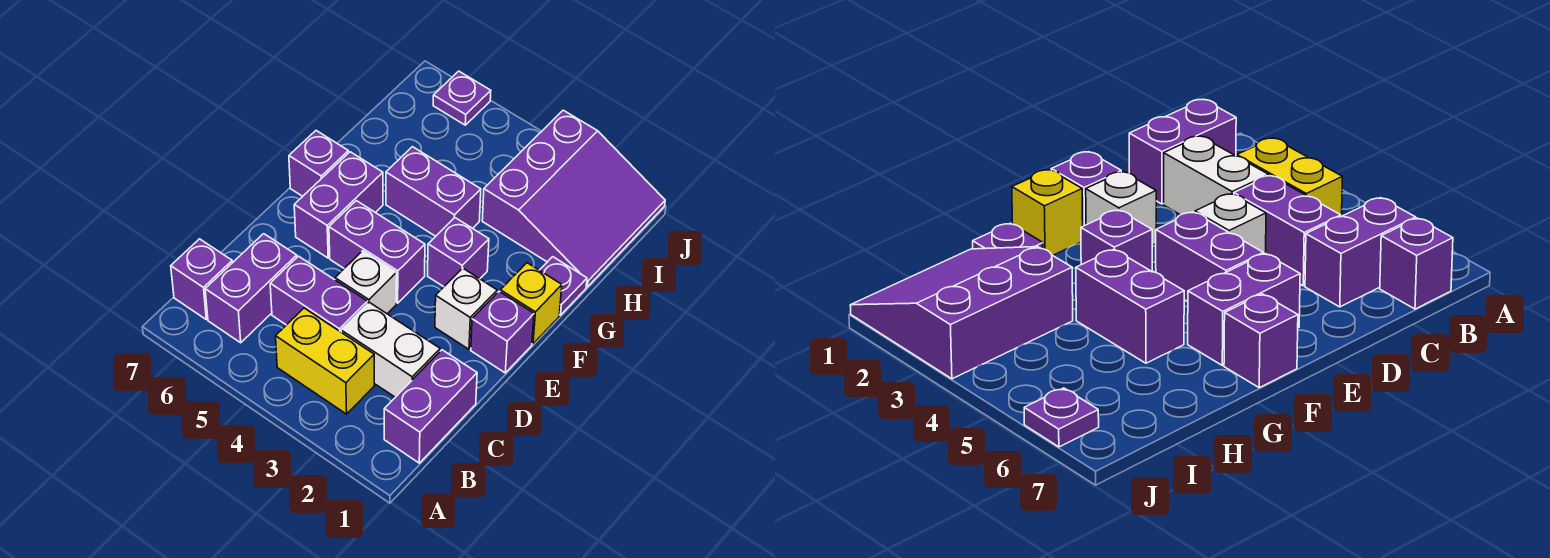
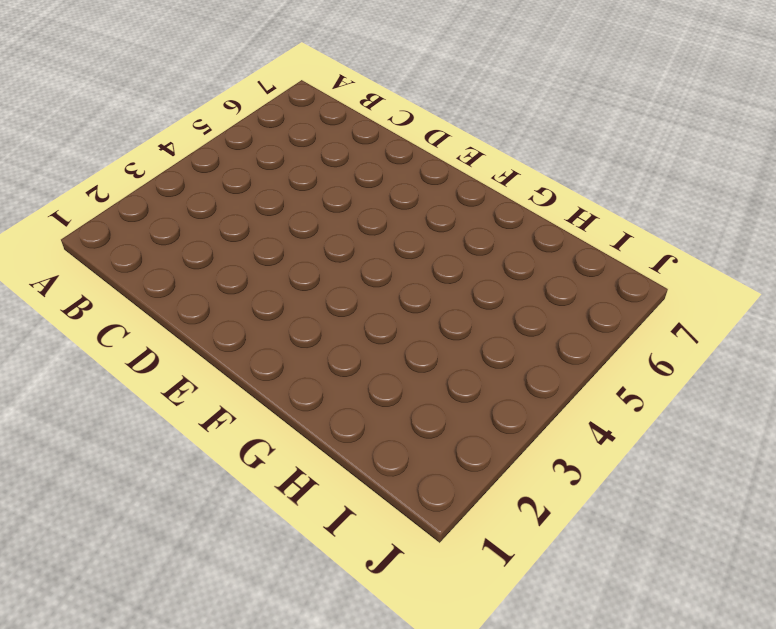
none -> purple 1x2 brick [384,350,477,463]
none -> yellow 1x2 brick [276,308,375,414]
none -> purple 1x2 brick [205,234,297,343]

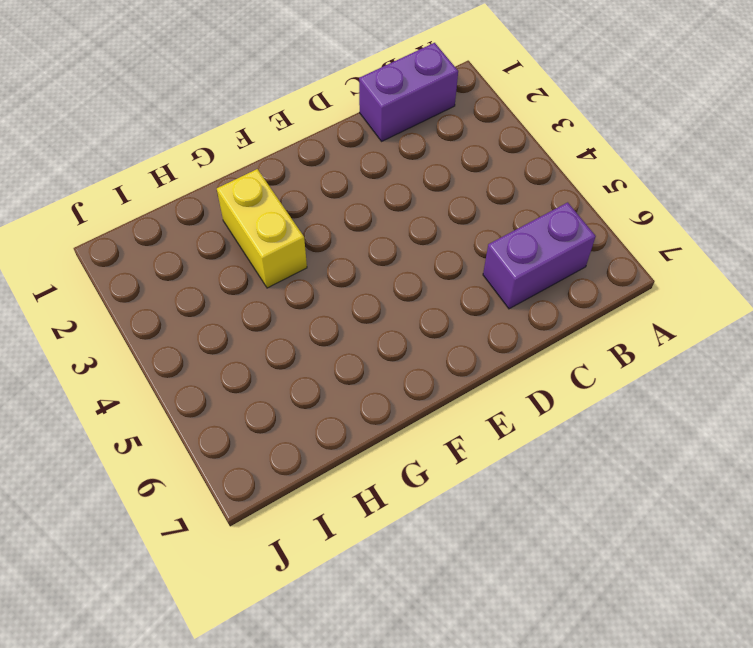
yellow 1x2 brick [217,169,307,288] -> yellow 1x2 brick moved to [276,308,375,414]
none -> purple 1x1 brick [171,239,232,319]
none -> white 1x2 brick [341,302,440,397]
none -> purple 1x2 brick [270,256,368,332]

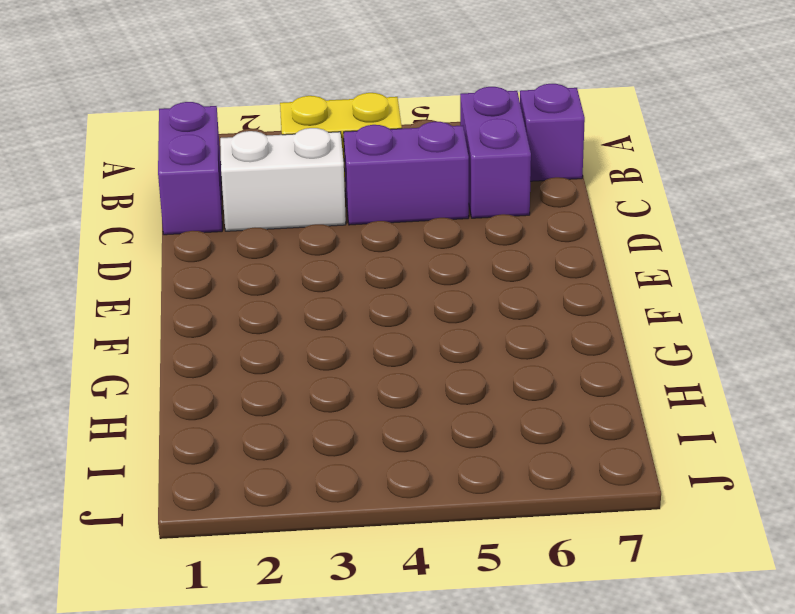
none -> white 1x1 brick [335,251,397,314]
none -> purple 1x1 brick [471,291,534,373]
none -> white 1x1 brick [435,268,497,349]

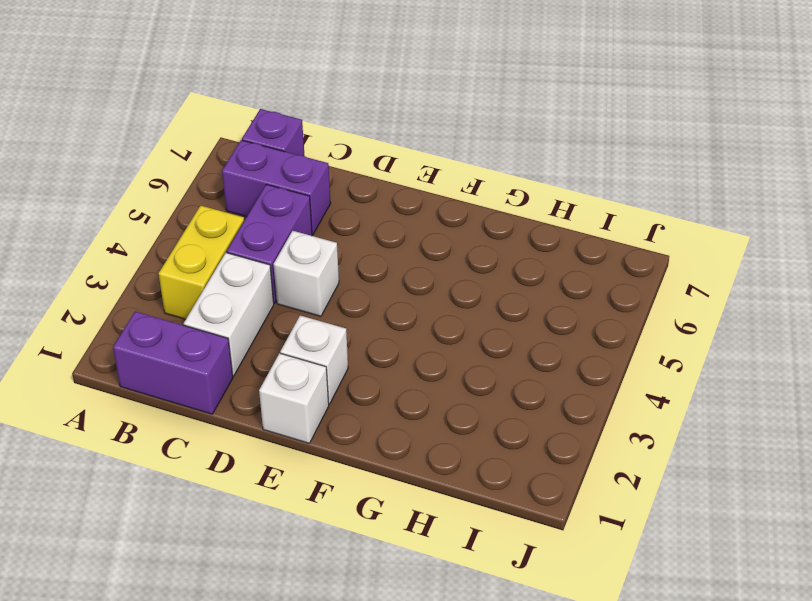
white 1x1 brick [259,353,329,443] -> purple 1x1 brick [471,291,534,373]
none -> purple 1x2 brick [329,201,425,303]
none -> purple 1x2 brick [294,152,383,258]
none -> yellow 1x1 brick [500,263,562,344]

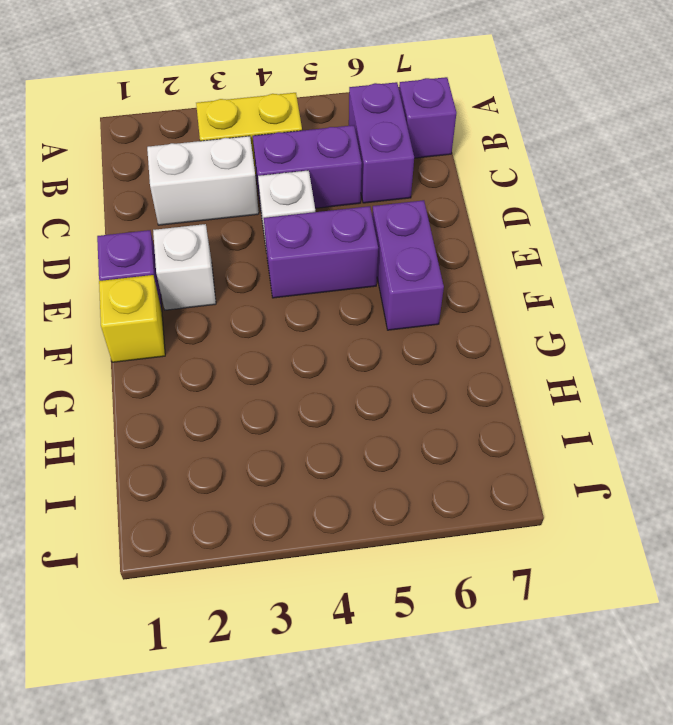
none -> purple 1x2 brick [384,350,477,463]
none -> purple 1x1 brick [428,218,489,287]
none -> purple 1x1 brick [289,131,348,196]

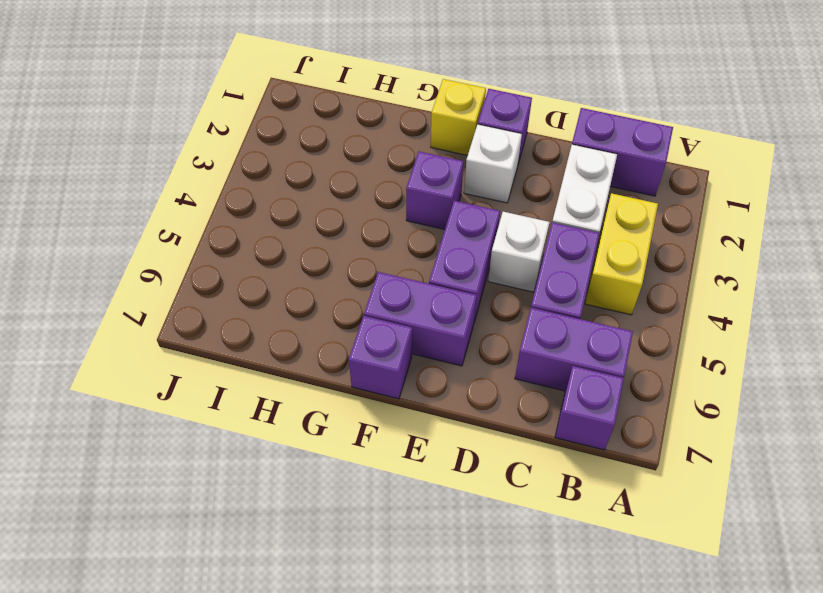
none -> purple 1x1 plate [540,257,587,315]
none -> purple 1x2 brick [386,147,481,236]
none -> purple 3x3 slope [482,110,665,287]

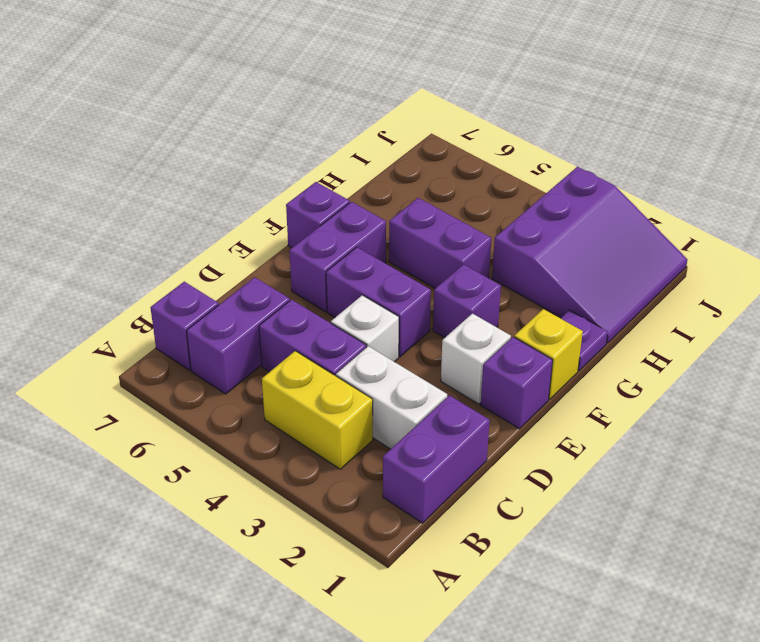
none -> purple 1x1 plate [433,71,491,125]

